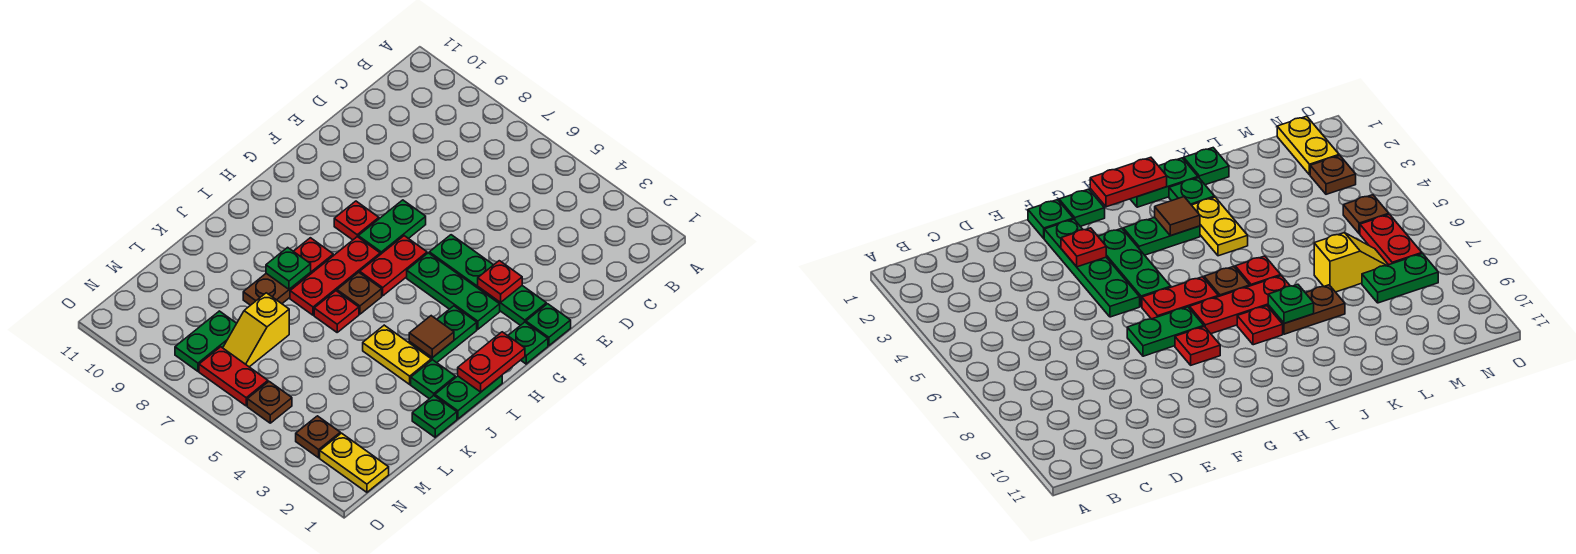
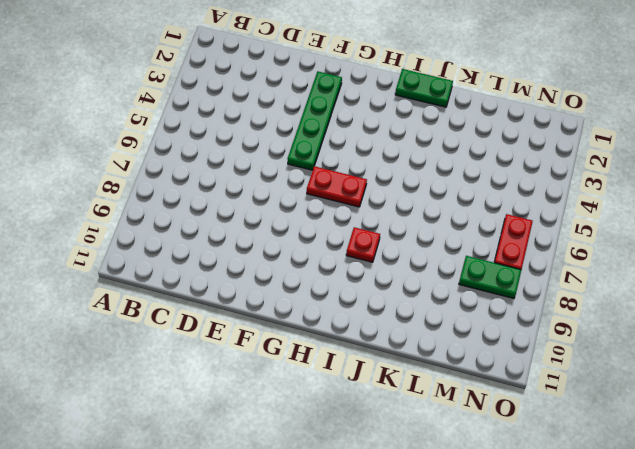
none -> green 1x1 plate [526,304,571,346]
none -> green 1x2 plate [358,200,426,255]
none -> green 1x1 plate [508,322,548,364]

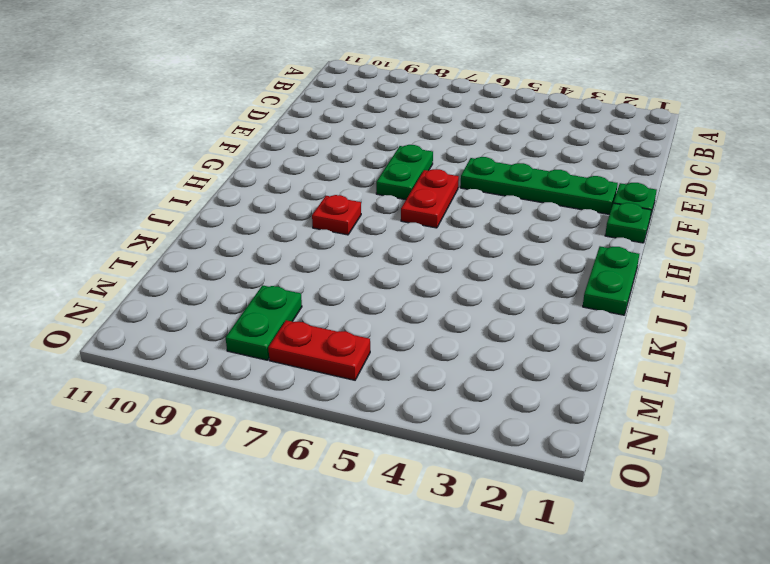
none -> green 1x3 plate [407,253,500,329]
none -> red 1x1 plate [334,201,379,240]
none -> green 1x2 plate [409,306,477,363]

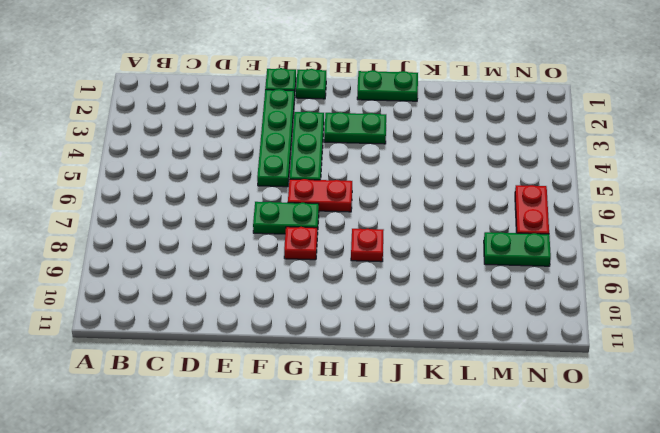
none -> red 1x3 plate [290,237,380,315]
none -> brown 1x1 plate [337,272,382,314]
none -> green 1x1 plate [411,360,455,399]

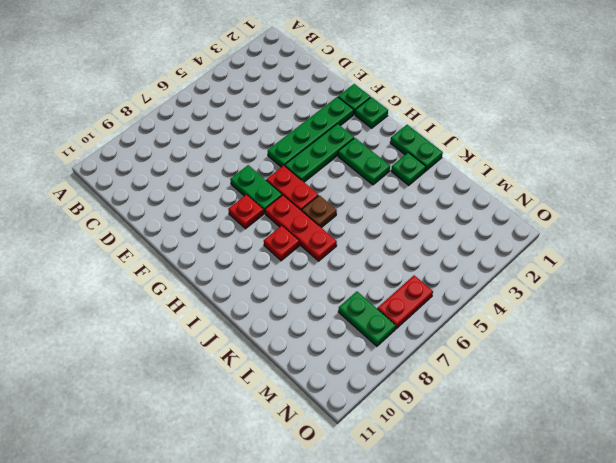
none -> yellow 1x2 plate [363,325,431,384]
none -> red 1x1 plate [314,291,359,332]
none -> brown 1x2 plate [243,272,311,305]

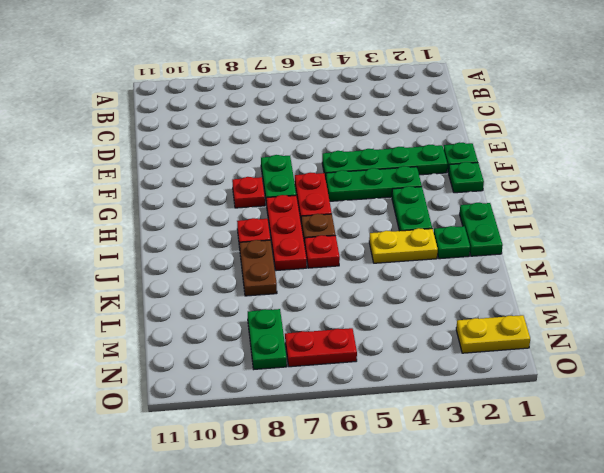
none -> green 1x1 plate [412,396,457,437]
none -> yellow 1x2 slope [223,293,289,367]
none -> brown 1x1 plate [296,416,340,458]

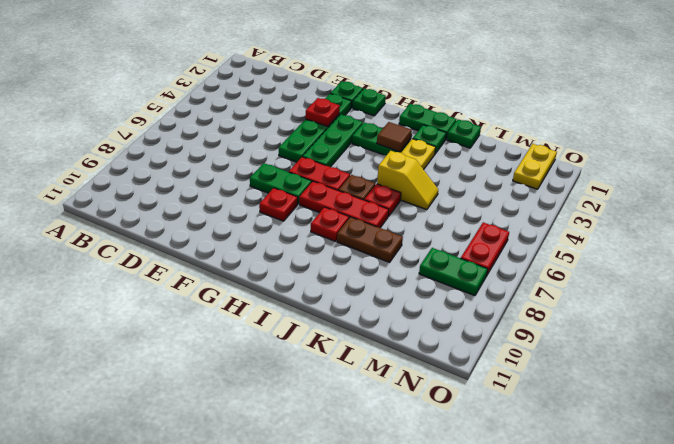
yellow 1x2 slope [377,151,438,210] -> yellow 1x2 slope moved to [223,293,289,367]
none -> brown 1x1 plate [296,416,340,458]
none -> brown 1x1 plate [247,382,292,423]
none -> red 1x2 plate [458,332,525,392]

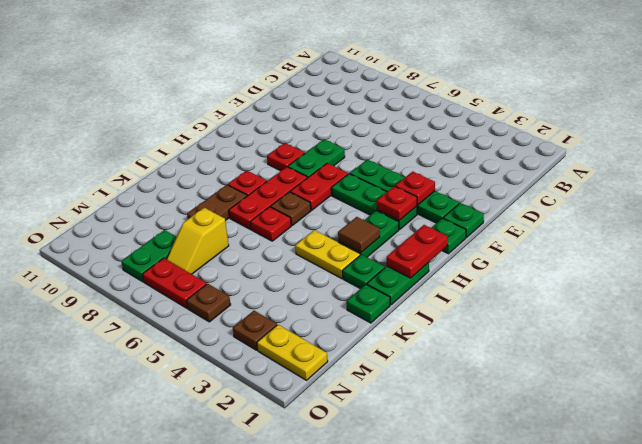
red 1x1 plate [377,186,417,221] -> none
none -> green 1x1 plate [266,247,311,289]

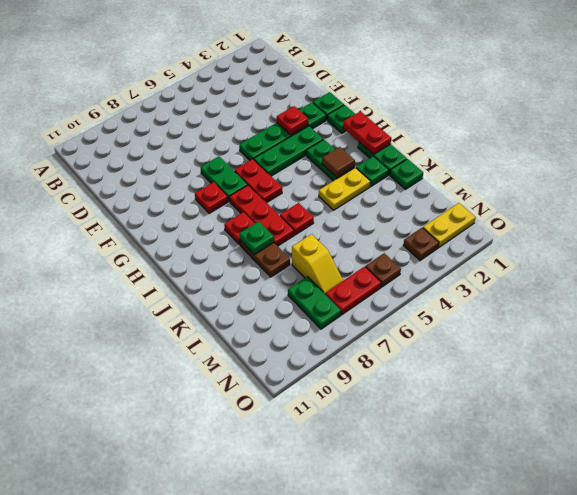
none -> brown 1x1 plate [337,272,382,314]

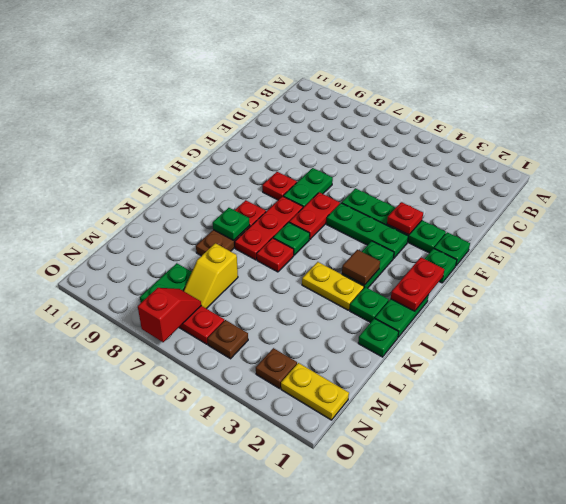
green 1x1 plate [273,222,310,255] -> brown 1x1 plate [337,272,382,314]
red 1x2 slope [138,288,201,342] -> none

